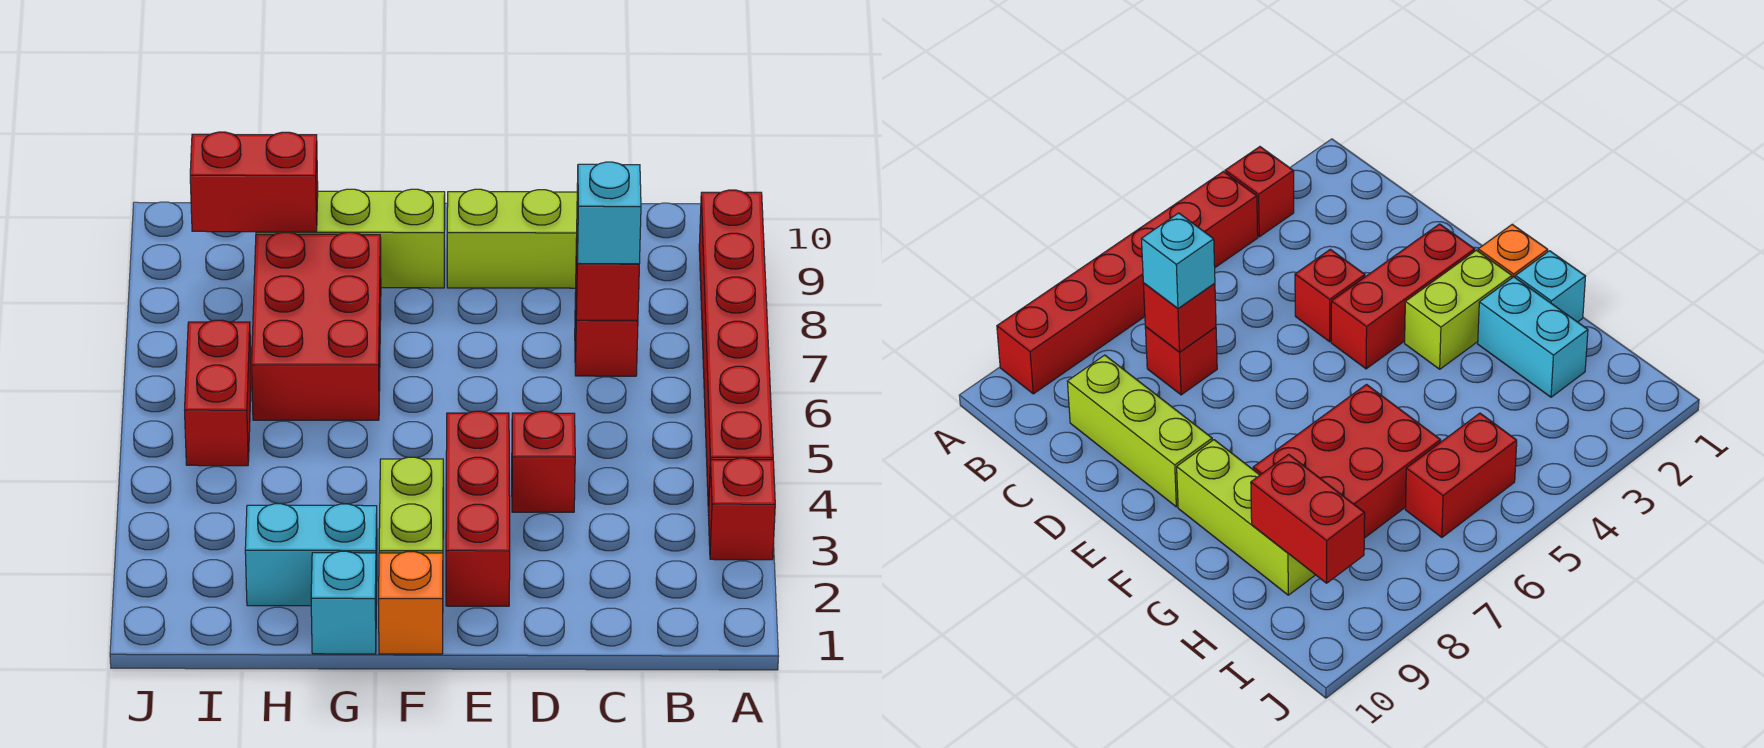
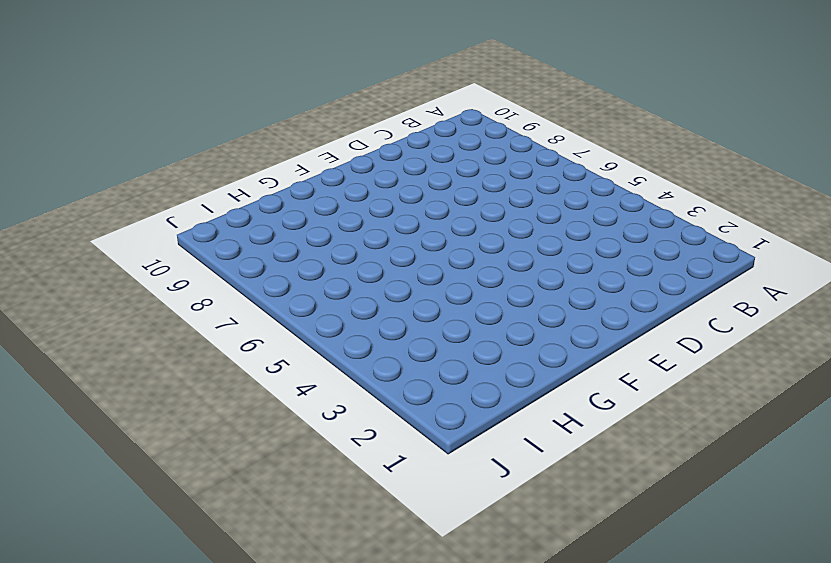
none -> red 1x1 brick [708,458,775,560]
none -> red 1x6 brick [699,190,773,512]
none -> red 1x1 brick [575,292,638,376]

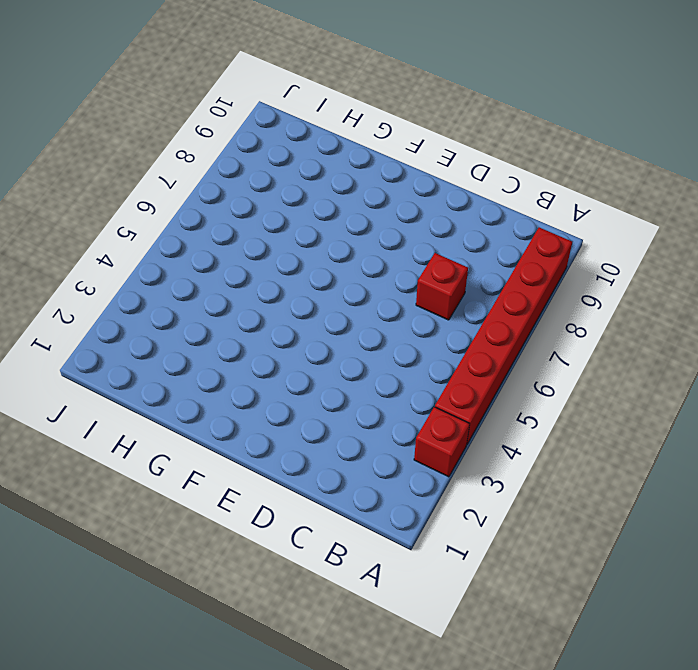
none -> lime 1x3 brick [447,189,577,288]
none -> red 1x1 brick [512,411,575,512]
none -> red 1x3 brick [446,411,510,606]

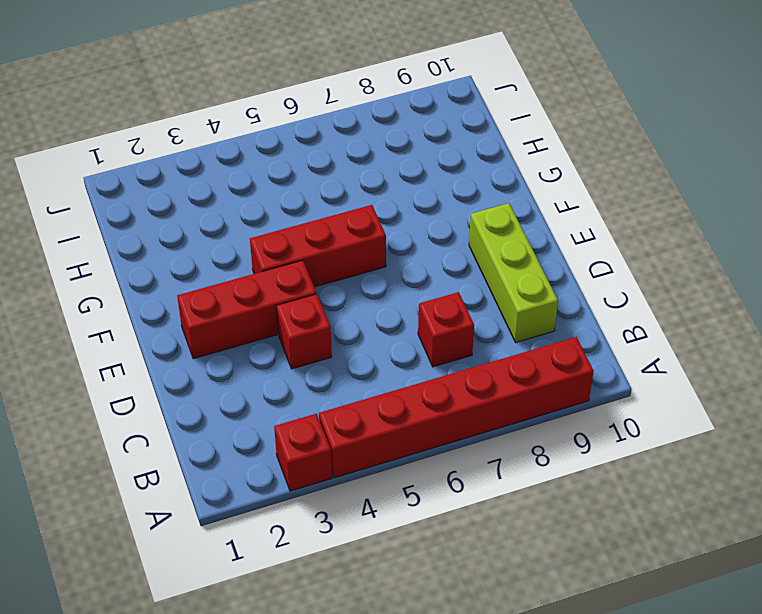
red 1x3 brick [250,205,386,287] -> none
none -> orange 1x1 brick [379,552,443,654]
none -> lime 1x2 brick [379,457,443,553]
none -> lime 1x3 brick [256,189,445,288]

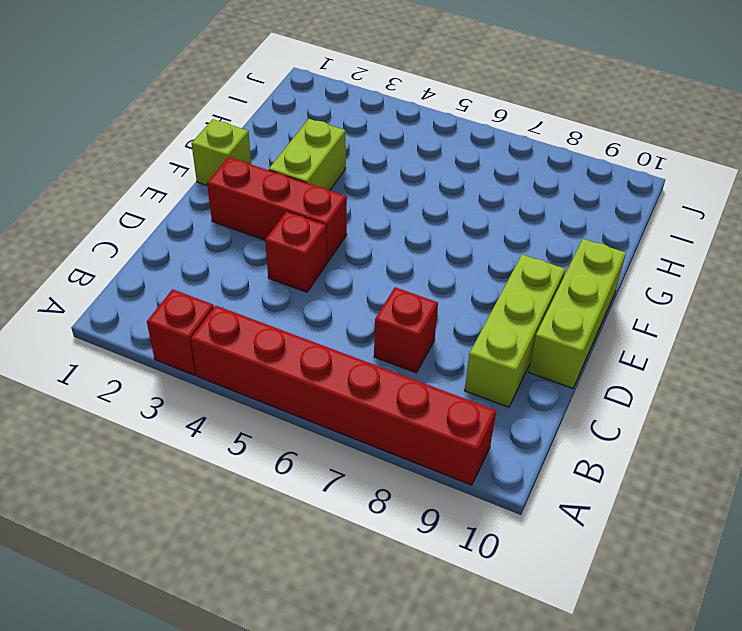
lime 1x3 brick [529,239,626,388] -> lime 1x3 brick moved to [256,189,445,288]
lime 1x1 brick [191,119,251,185] -> orange 1x1 brick [379,552,443,654]
lime 1x2 brick [269,119,346,190] -> lime 1x2 brick turned to [379,457,443,553]
none -> cyan 1x1 brick [311,551,376,654]
none -> cyan 1x2 brick [245,504,377,606]
none -> red 2x3 brick [252,232,381,420]

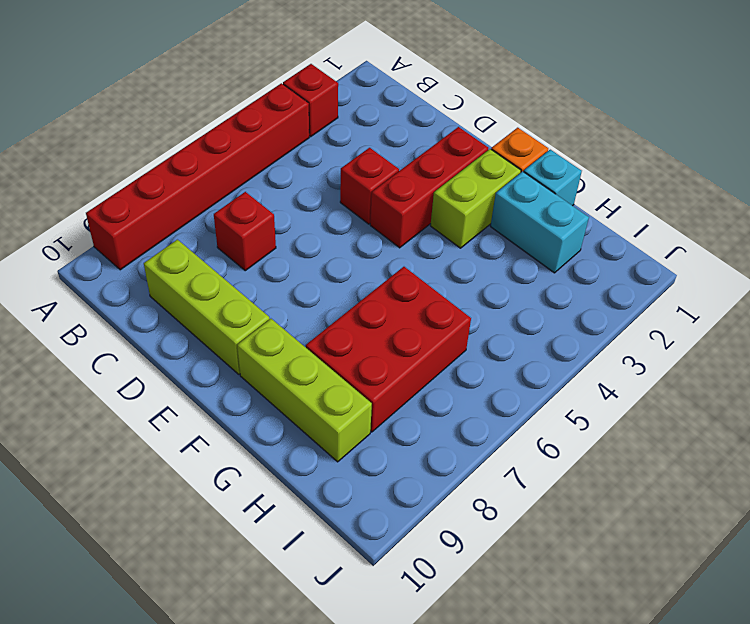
none -> red 1x2 brick [185,320,251,466]
none -> red 1x1 brick [576,238,639,320]
none -> red 1x2 brick [190,132,318,232]

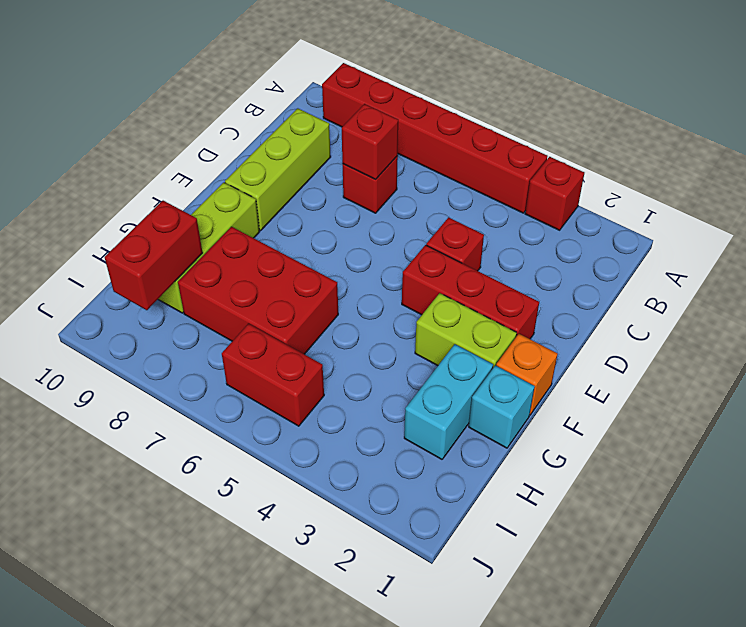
none -> cyan 1x1 brick [577,162,641,264]

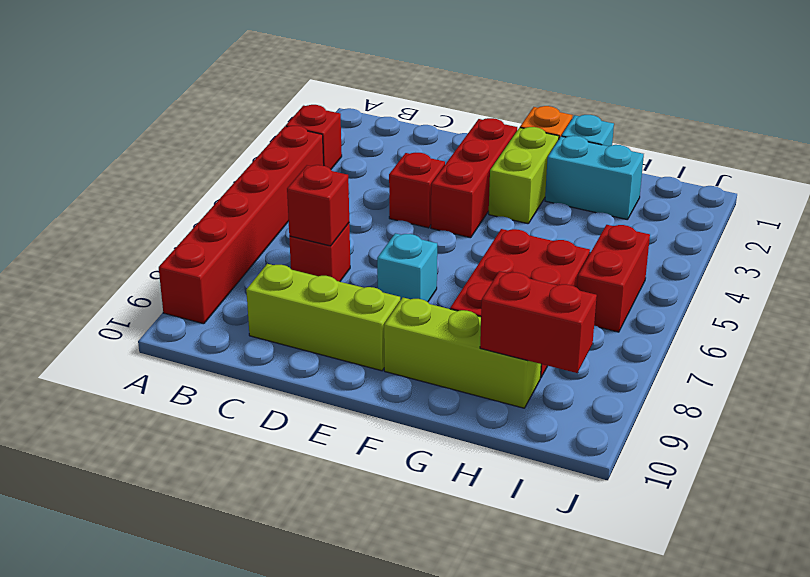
cyan 1x1 brick [377,233,437,302] -> cyan 1x1 brick moved to [577,162,641,264]

